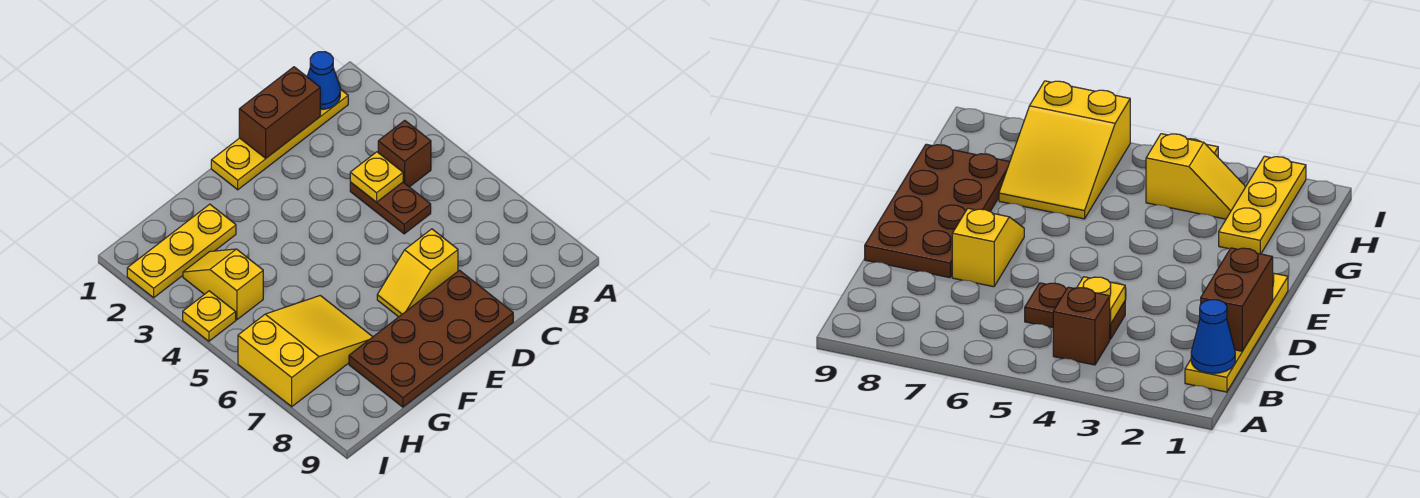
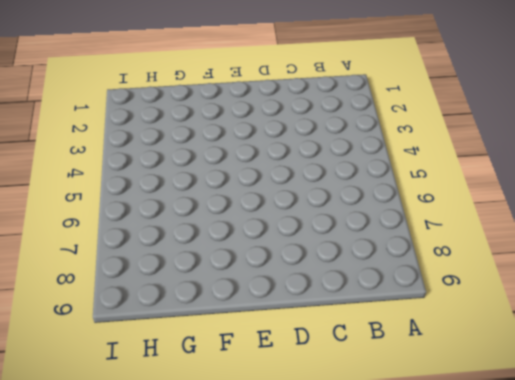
none -> yellow 1x4 plate [211,89,348,190]
none -> brown 1x1 brick [378,121,431,187]
none -> brown 1x2 plate [350,182,431,234]

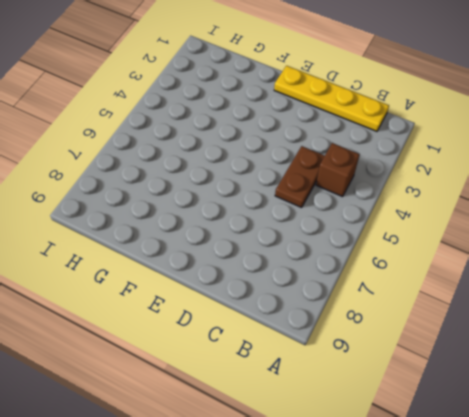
none -> yellow 1x2 slope [377,229,458,317]
none -> brown 2x4 plate [349,270,513,407]
none -> yellow 1x3 plate [127,204,236,298]

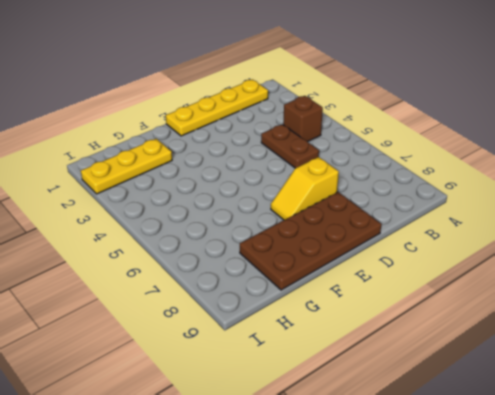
none -> yellow 2x3 slope [238,296,372,407]
none -> yellow 1x2 slope [183,249,263,320]
none -> yellow 1x1 plate [183,291,236,341]

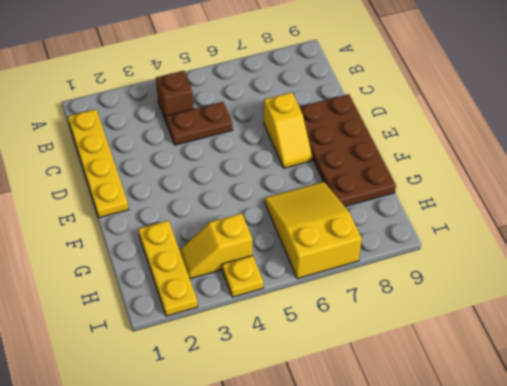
none -> blue 1x1 cone [307,52,340,109]
none -> brown 1x2 brick [239,67,320,158]
none -> yellow 1x1 plate [350,152,403,202]

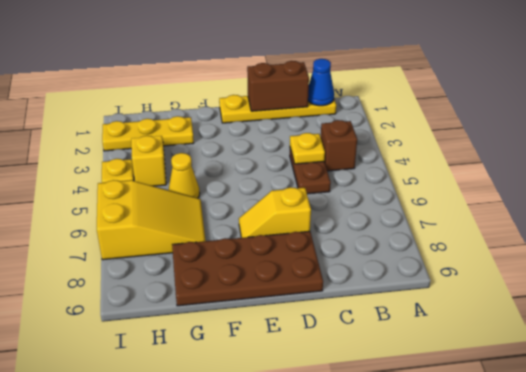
yellow 1x1 cone [169,153,200,198] -> none

